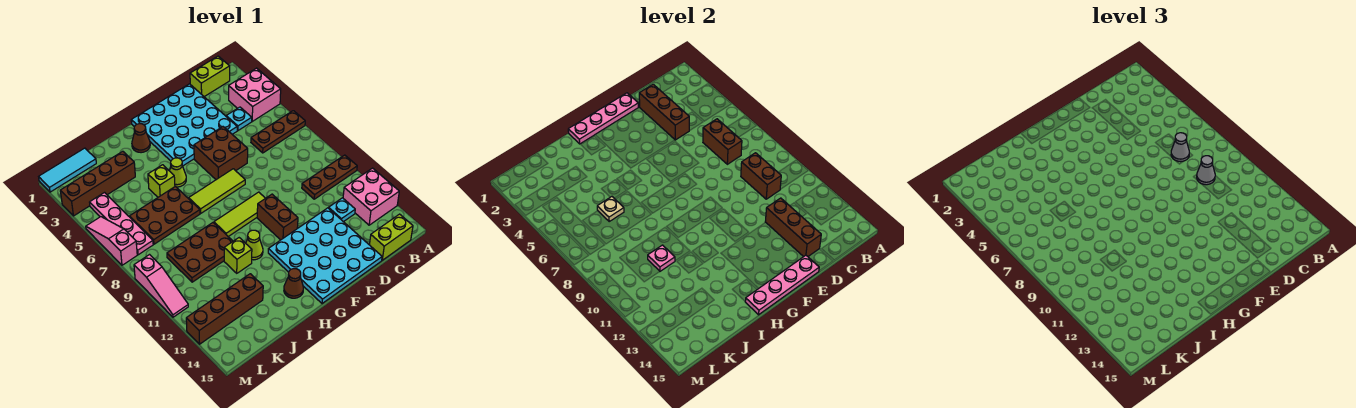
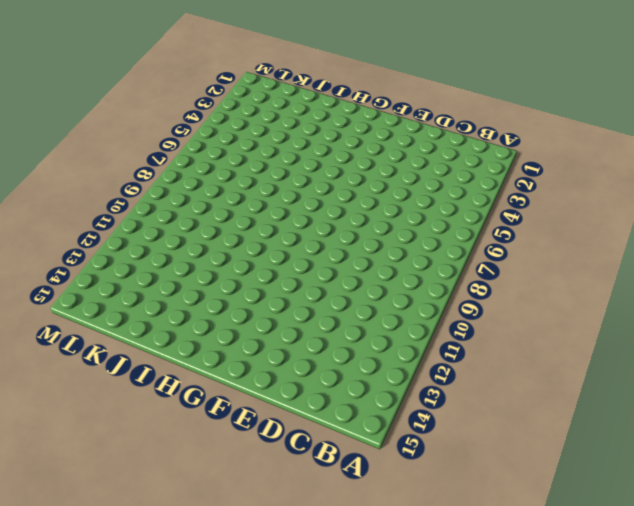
none -> pink 2x2 brick [229,68,281,121]
none -> brown 1x3 plate [251,111,305,153]
none -> brown 1x3 plate [302,155,357,199]
none -> pink 2x2 brick [343,168,399,225]

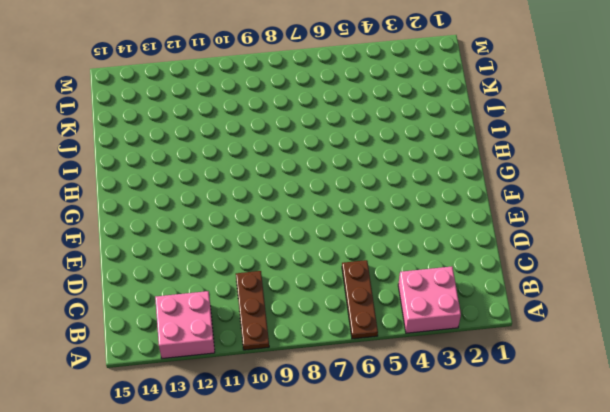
none -> lime 1x2 brick [190,56,230,97]
none -> lime 1x2 brick [370,214,413,260]
none -> cyan 1x1 plate [226,107,252,131]
none -> cyan 1x1 plate [329,198,355,222]

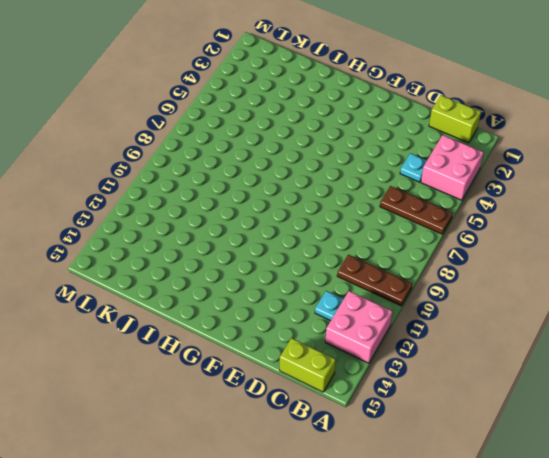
none -> cyan 4x4 plate [131,84,237,166]
none -> cyan 4x4 plate [268,208,382,304]
none -> brown 2x2 brick [194,127,248,180]
none -> lime 1x3 tile [189,169,245,213]

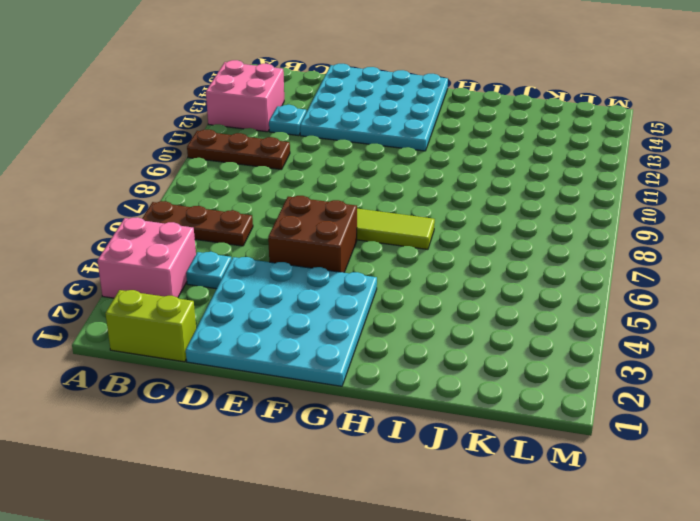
none -> lime 1x2 brick [370,214,413,260]
none -> lime 1x3 tile [214,192,265,237]
none -> brown 1x2 brick [257,194,298,240]
none -> brown 1x1 cone [132,124,150,153]

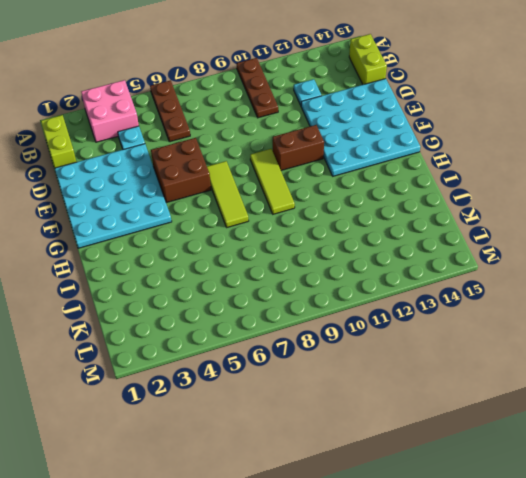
none -> pink 2x2 brick [343,168,399,225]
none -> brown 1x1 cone [132,124,150,153]
none -> lime 1x1 cone [170,158,186,187]
none -> lime 1x1 cone [246,230,263,260]

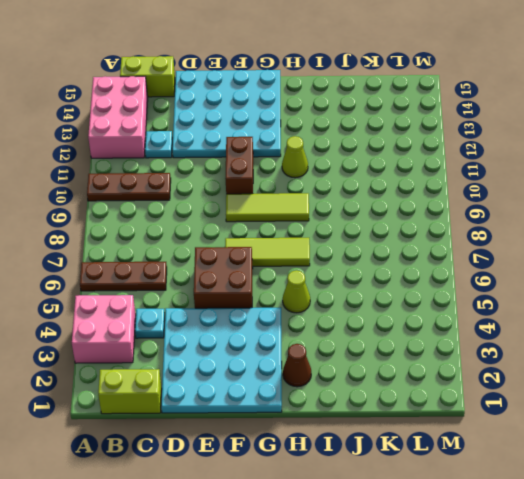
pink 2x3 brick [88,76,148,158] -> pink 2x2 brick [343,168,399,225]
none -> brown 1x1 cone [284,269,303,298]
none -> lime 1x1 brick [148,165,175,197]
none -> brown 2x3 plate [130,186,200,244]
none -> brown 2x3 plate [167,223,233,282]

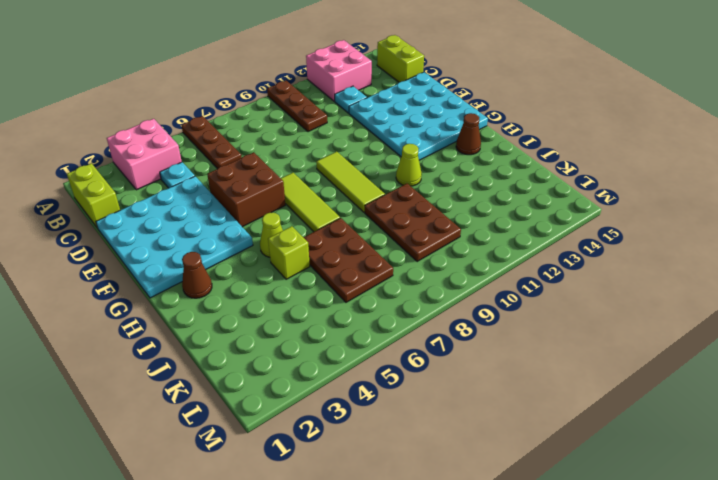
none -> brown 1x2 brick [257,194,298,240]
none -> lime 1x1 brick [224,238,252,273]
none -> brown 1x4 brick [60,151,135,216]
none -> brown 1x4 brick [186,274,263,344]

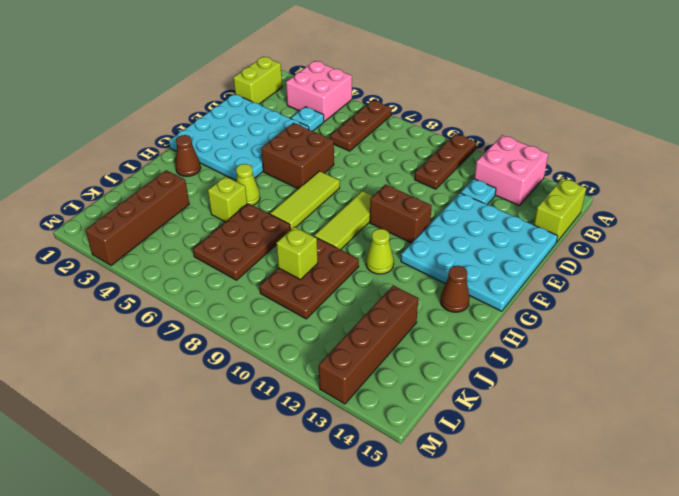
lime 1x1 brick [276,227,318,280] -> lime 1x1 brick moved to [224,238,252,273]
none -> cyan 1x3 tile [39,148,96,192]
none -> pink 1x4 plate [90,193,153,255]
none -> pink 1x3 slope [86,217,137,265]
none -> pink 1x3 slope [134,255,188,317]

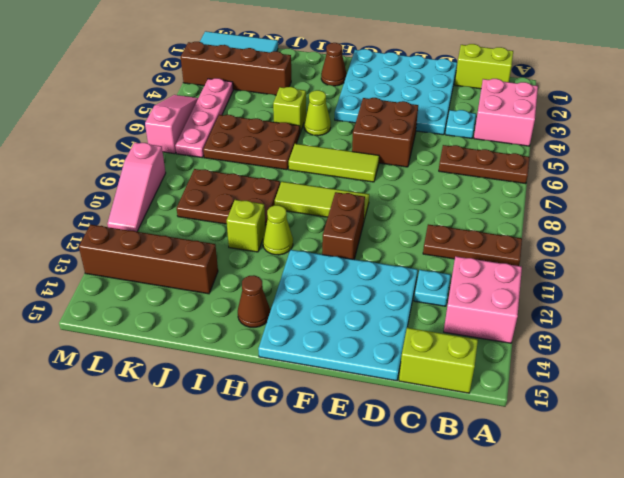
none -> brown 1x2 brick [703,119,742,164]
none -> brown 1x2 brick [741,153,781,199]
none -> brown 1x3 brick [639,84,689,140]
none -> brown 1x3 brick [765,198,821,257]

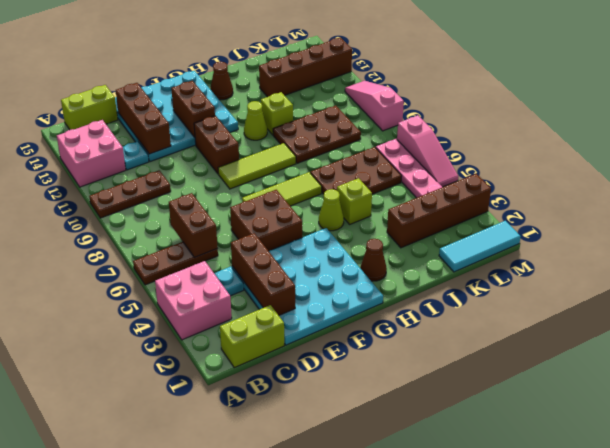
brown 1x2 brick [171,81,215,137] -> brown 1x2 brick moved to [741,153,781,199]
none -> pink 1x4 plate [568,93,638,144]
none -> pink 1x4 plate [745,255,819,315]
none -> tan 1x1 plate [597,197,624,221]
none -> pink 1x1 plate [648,245,675,271]

